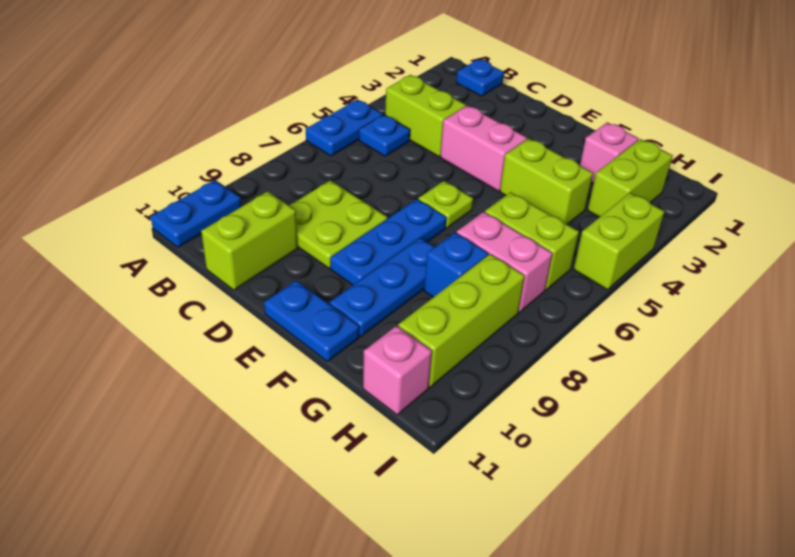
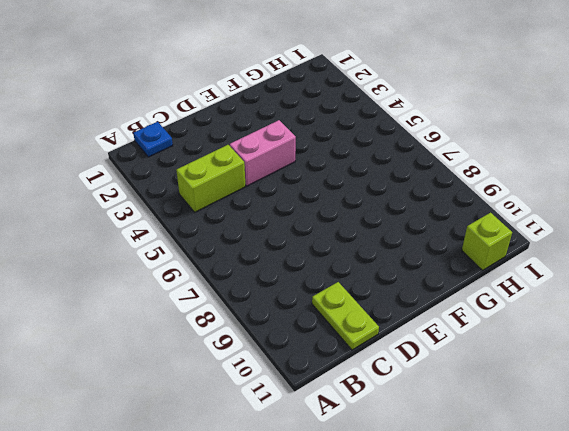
lime 1x2 plate [312,282,379,350] -> lime 1x2 brick [201,191,298,290]
lime 1x1 brick [462,213,512,270] -> pink 1x1 brick [363,326,432,415]
none -> blue 1x2 plate [306,99,383,156]
none -> blue 1x2 plate [151,180,242,247]
none -> blue 1x1 plate [359,115,410,156]

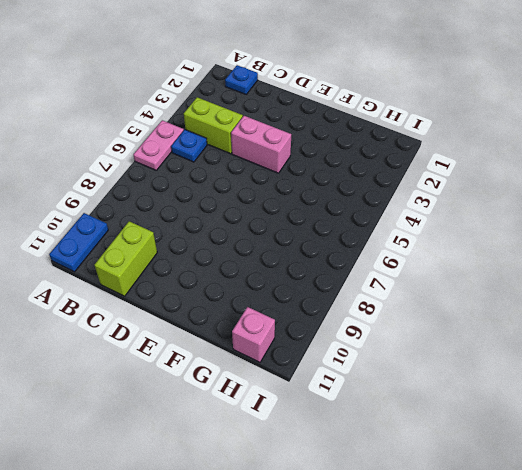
pink 1x2 plate [133,120,184,170] -> blue 1x2 plate [306,99,383,156]
none -> lime 2x2 plate [289,180,388,268]
none -> lime 1x1 plate [418,181,473,228]
none -> blue 1x3 plate [330,199,447,285]

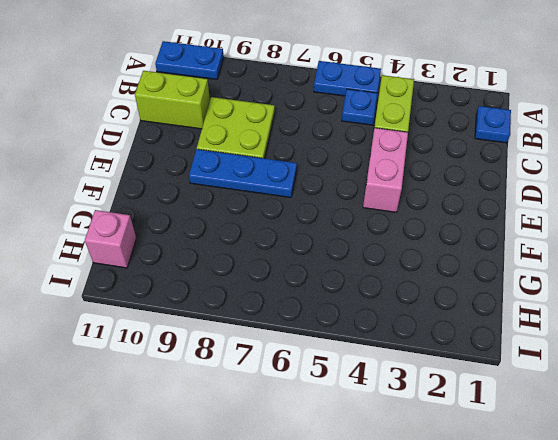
none -> lime 1x1 plate [418,181,473,228]
none -> blue 1x2 plate [264,280,359,362]
none -> lime 1x2 brick [500,138,593,224]

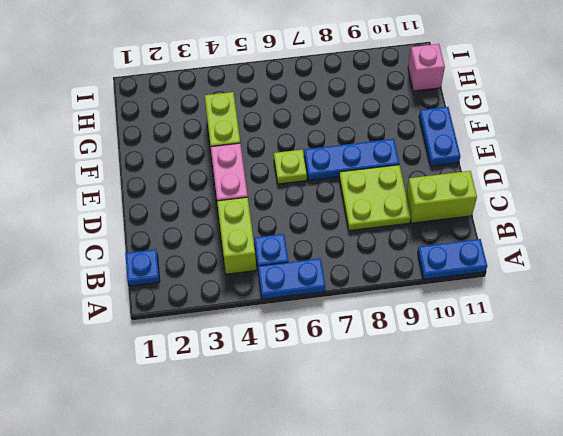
none -> blue 1x3 plate [330,238,434,336]
none -> pink 1x1 brick [580,122,638,184]
none -> lime 1x2 brick [485,192,579,290]

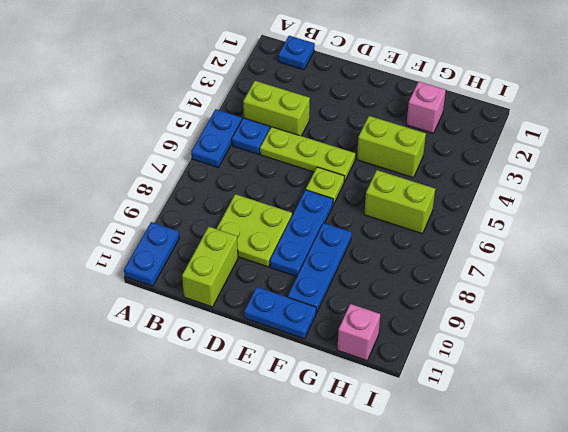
lime 1x3 plate [260,127,355,182] -> none
none -> pink 1x2 brick [440,105,527,191]
none -> pink 1x2 brick [457,212,553,312]
none -> blue 1x1 brick [424,232,488,297]

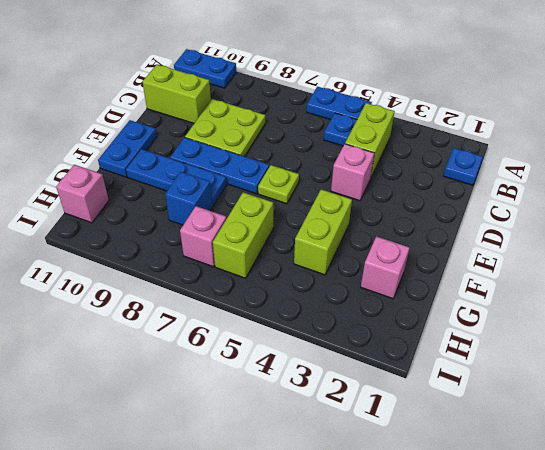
pink 1x1 brick [331,144,374,201] -> pink 1x2 brick [440,105,527,191]
pink 1x1 brick [180,206,226,267] -> pink 1x2 brick [457,212,553,312]
none -> lime 1x2 brick [588,139,673,217]
none -> lime 1x3 brick [398,254,525,387]
none -> lime 1x2 brick [574,193,665,290]

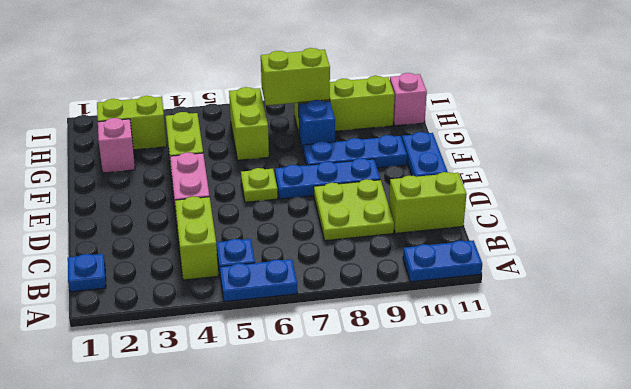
lime 1x2 brick [261,48,330,105] -> lime 1x2 brick moved to [574,193,665,290]
none -> pink 1x2 brick [457,212,553,312]

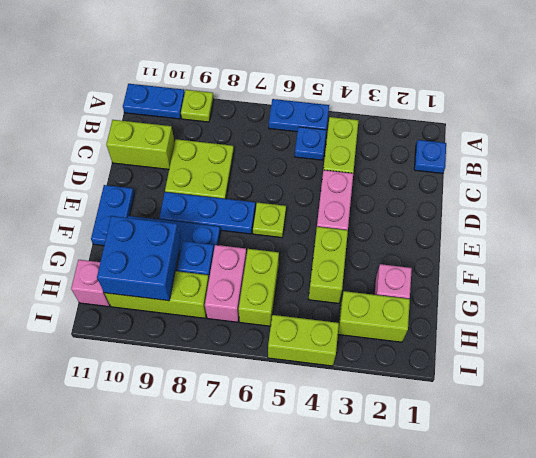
lime 1x1 plate [181,90,214,122] -> none
blue 2x2 brick [97,216,181,301] -> none

